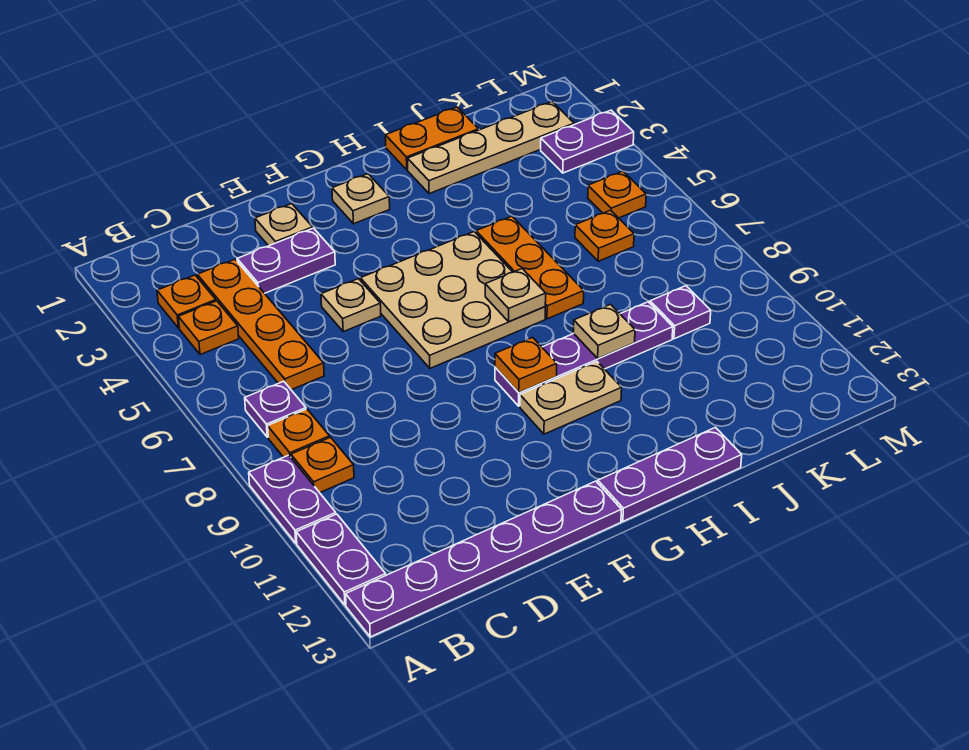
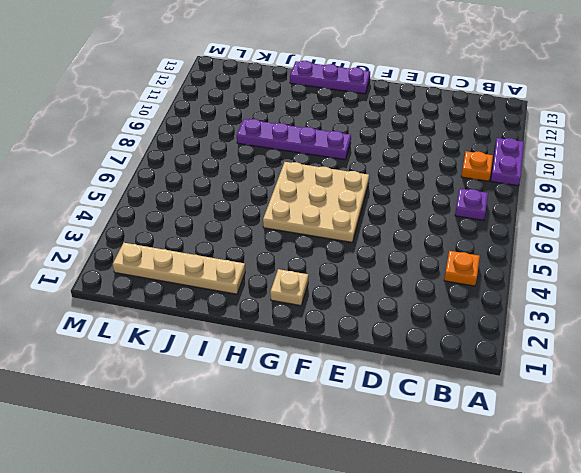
none -> purple 1x2 plate [296,514,386,605]
none -> purple 1x6 plate [346,481,621,637]
none -> orange 1x1 plate [157,275,216,328]

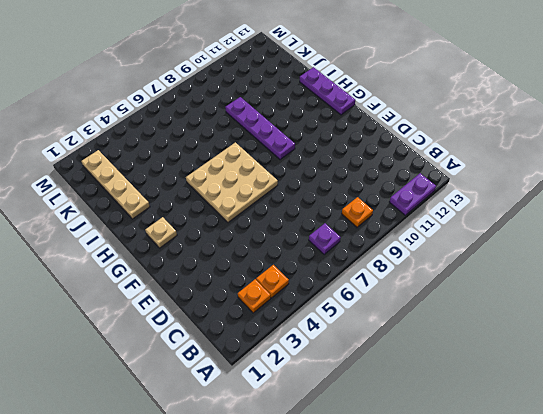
none -> purple 1x2 plate [249,455,336,543]
none -> purple 1x6 plate [346,481,621,637]
none -> orange 1x1 plate [268,409,330,457]

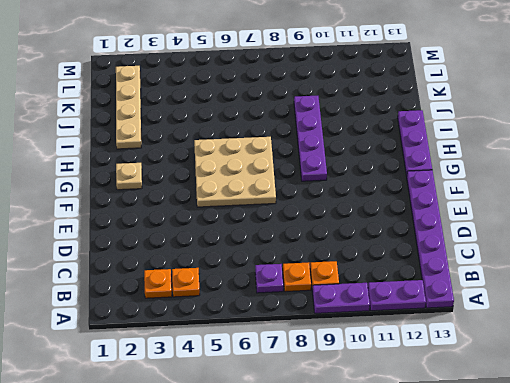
none -> orange 1x4 plate [197,259,324,390]
none -> purple 1x2 plate [237,228,335,293]
none -> tan 1x1 plate [255,204,313,246]

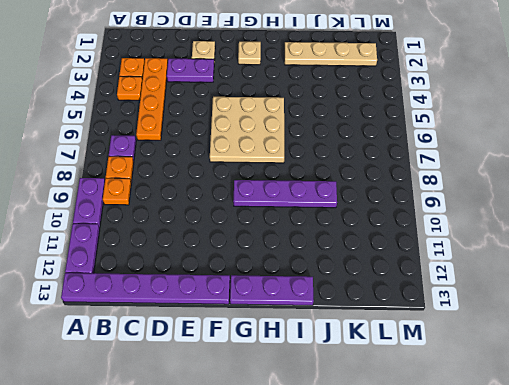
none -> tan 1x1 plate [321,279,381,332]
none -> tan 1x2 plate [520,362,622,434]
none -> orange 1x2 plate [385,107,479,170]

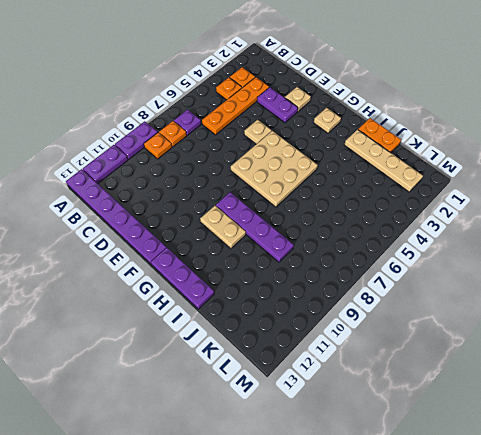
none -> orange 1x3 plate [476,216,584,319]
none -> orange 1x1 plate [575,210,634,261]
none -> purple 1x1 plate [650,286,711,339]

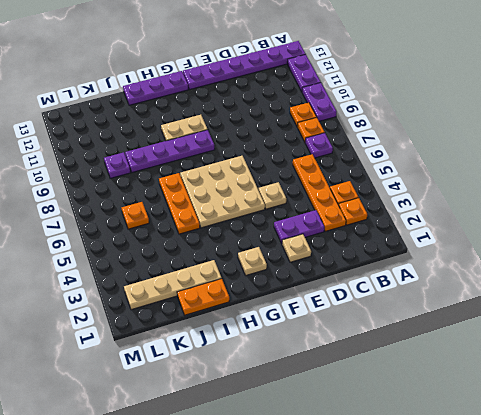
none -> purple 1x2 plate [541,110,634,173]
none -> orange 1x1 plate [588,171,646,218]
none -> orange 1x1 plate [495,337,557,393]

